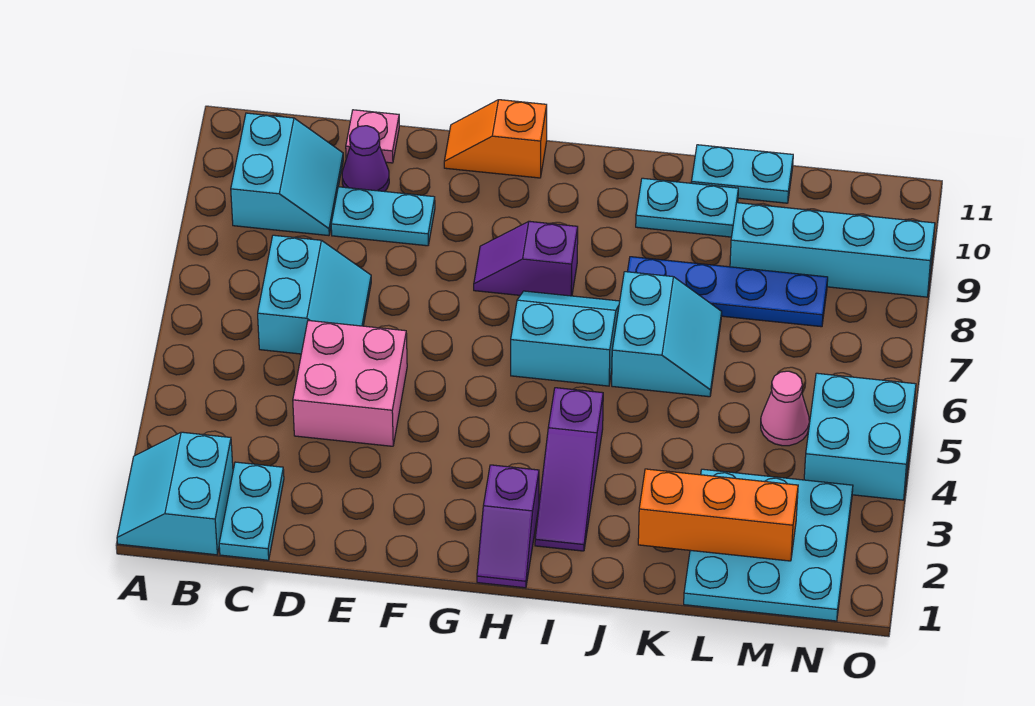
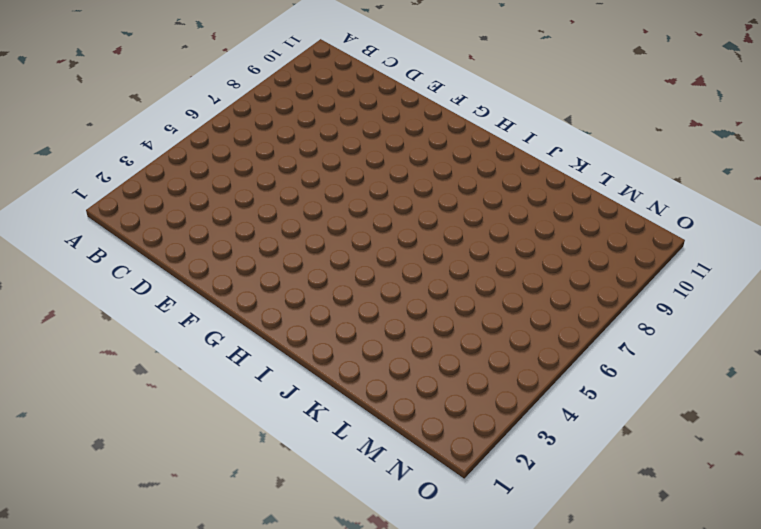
none -> cyan 2x2 slope [117,432,233,555]
none -> cyan 2x2 slope [231,113,343,236]
none -> cyan 1x2 plate [219,462,284,560]

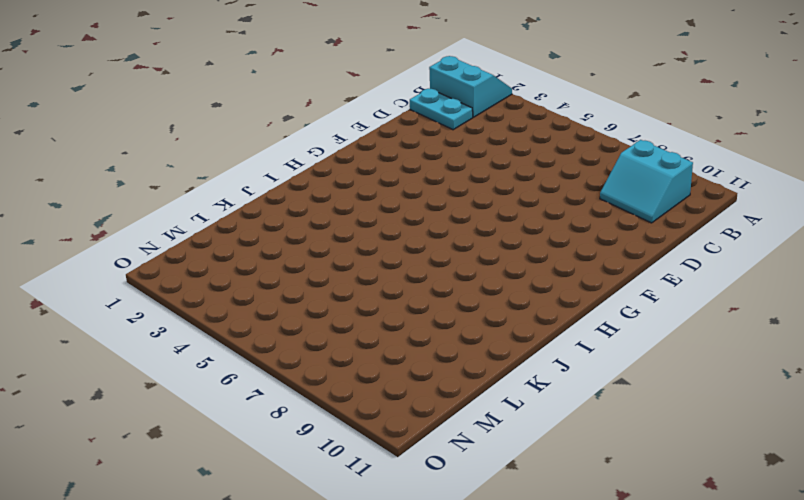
none -> cyan 2x2 slope [258,235,371,354]
none -> pink 2x2 brick [293,321,407,446]
none -> cyan 1x2 plate [331,187,435,246]

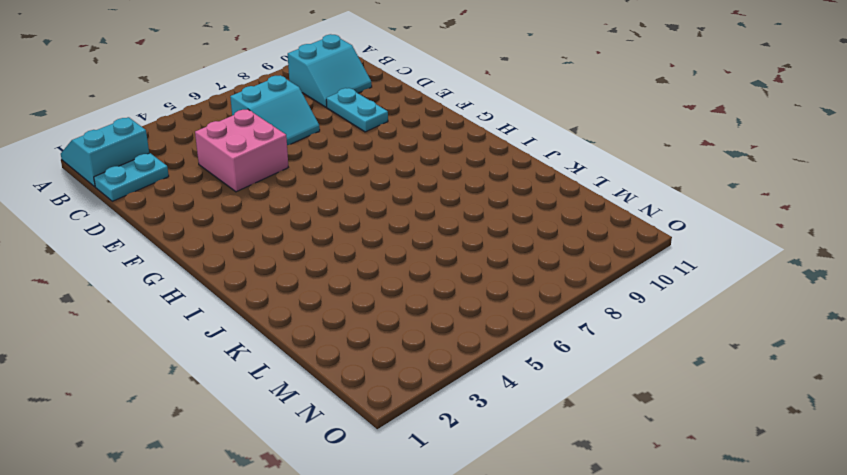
none -> purple 1x1 cone [342,126,389,192]
none -> pink 1x1 plate [346,110,399,163]
none -> orange 1x2 slope [444,100,547,178]

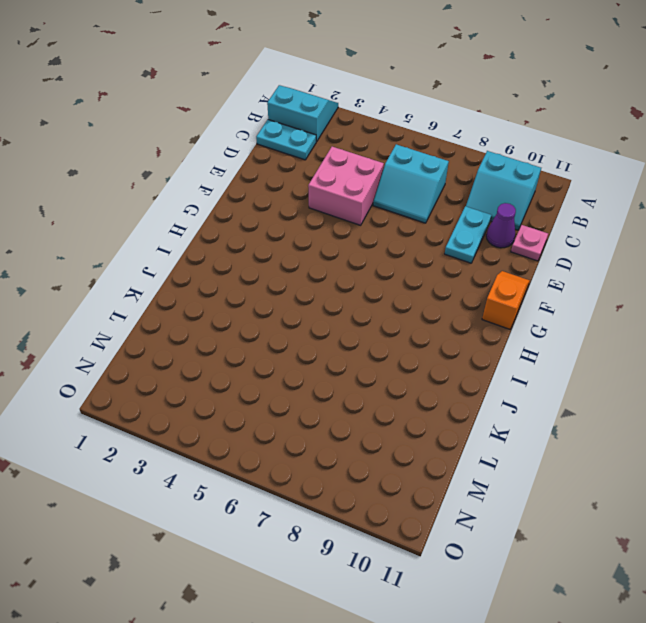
none -> purple 1x2 slope [474,221,578,296]
none -> purple 1x2 slope [477,465,539,588]
none -> cyan 2x2 slope [511,291,620,386]

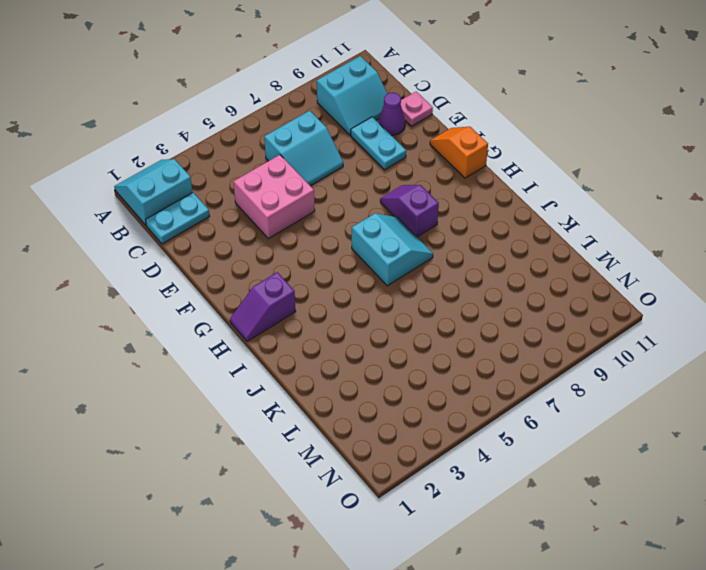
none -> purple 1x3 slope [535,388,603,551]
none -> cyan 2x2 slope [612,272,722,397]
none -> blue 1x4 plate [627,257,828,327]

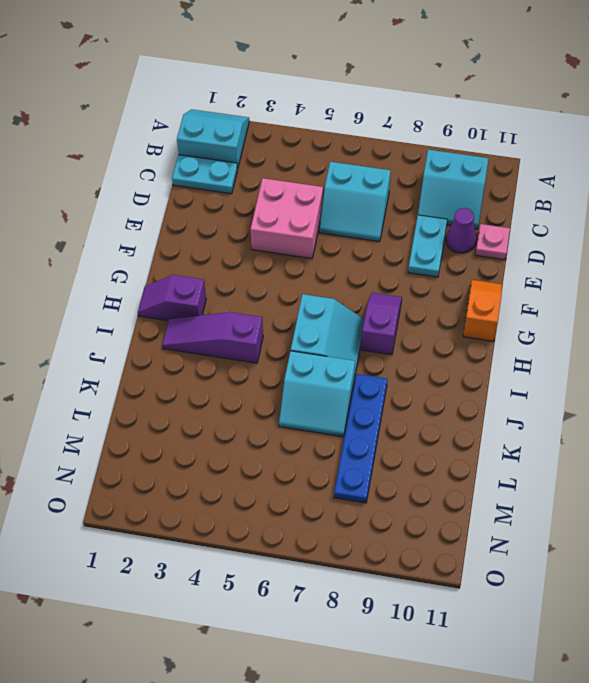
none -> cyan 1x2 plate [636,178,738,237]
none -> cyan 1x2 plate [691,145,793,203]
none -> cyan 3x3 plate [684,469,853,621]

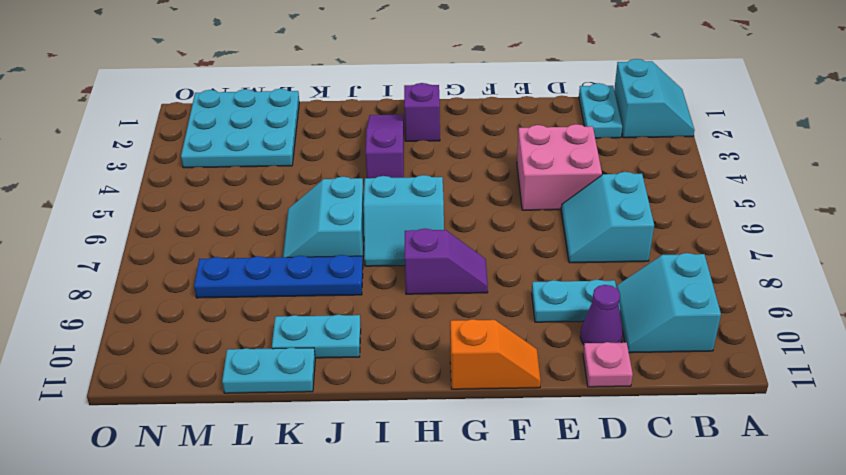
none -> cyan 1x4 brick [730,203,935,297]
none -> pink 1x1 cone [761,371,809,446]
none -> cyan 2x2 brick [804,373,916,500]

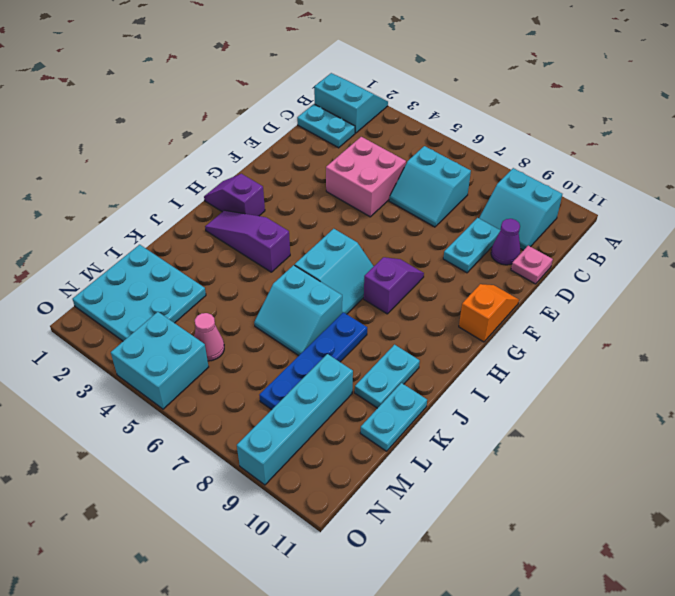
none -> orange 1x3 brick [638,469,798,561]

